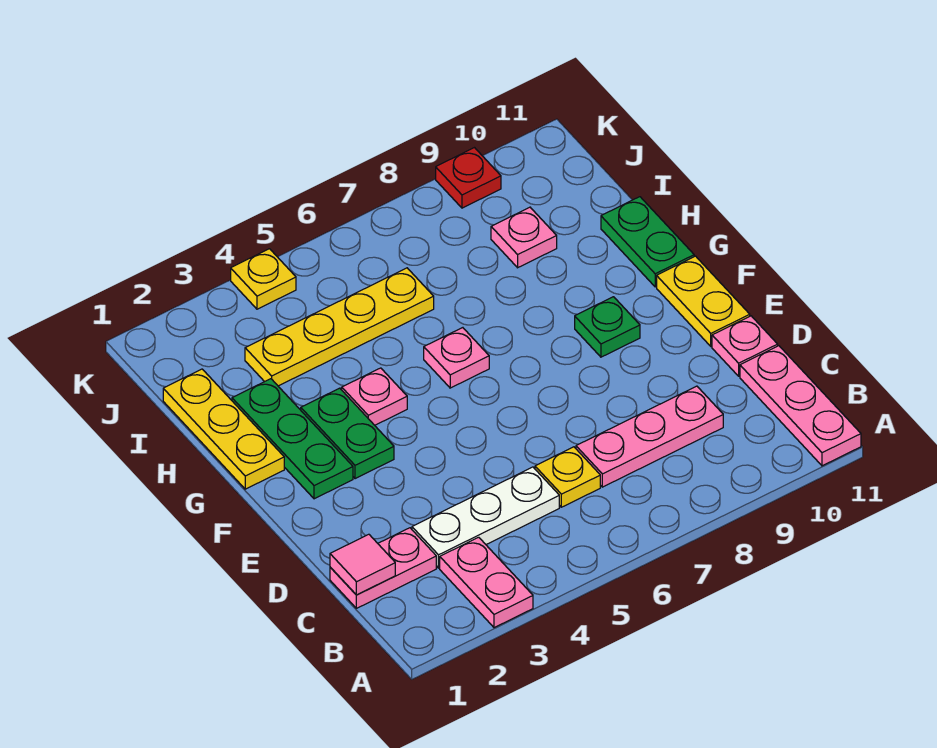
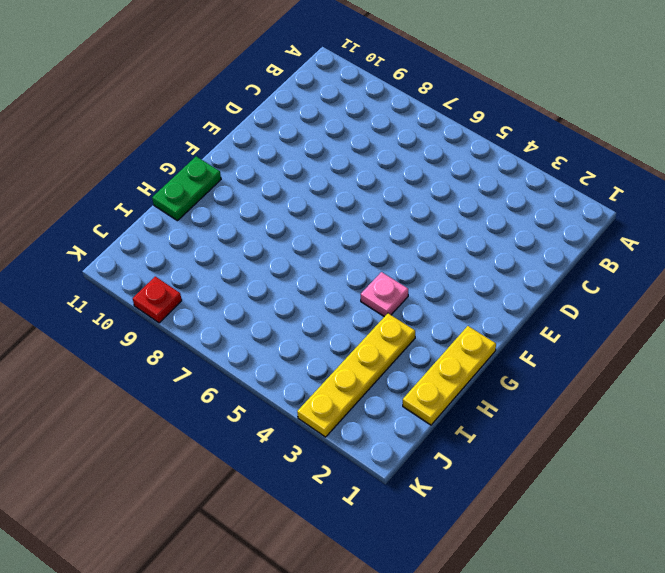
yellow 1x4 plate [297,313,415,437] -> yellow 1x4 plate turned to [245,268,434,386]
none -> pink 1x2 plate [440,537,533,628]
none -> pink 1x3 plate [740,346,861,466]
none -> pink 1x2 plate [330,528,436,608]

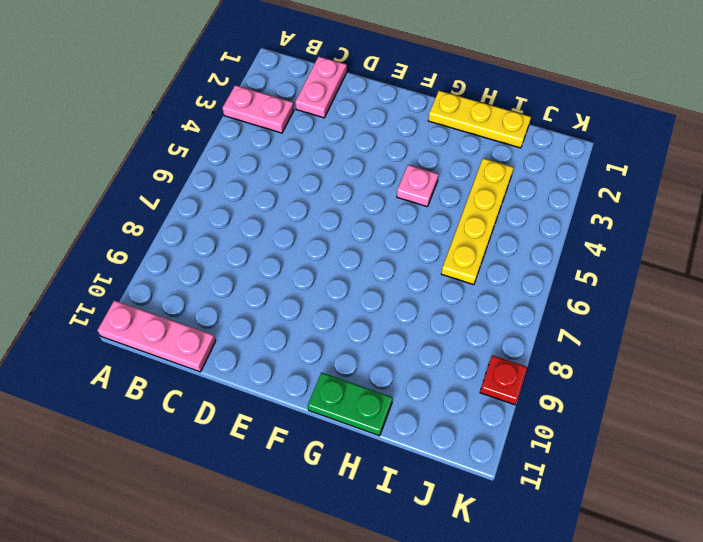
none -> white 1x3 plate [412,467,559,568]
none -> yellow 1x1 plate [535,447,600,507]
none -> pink 1x3 plate [576,386,723,487]

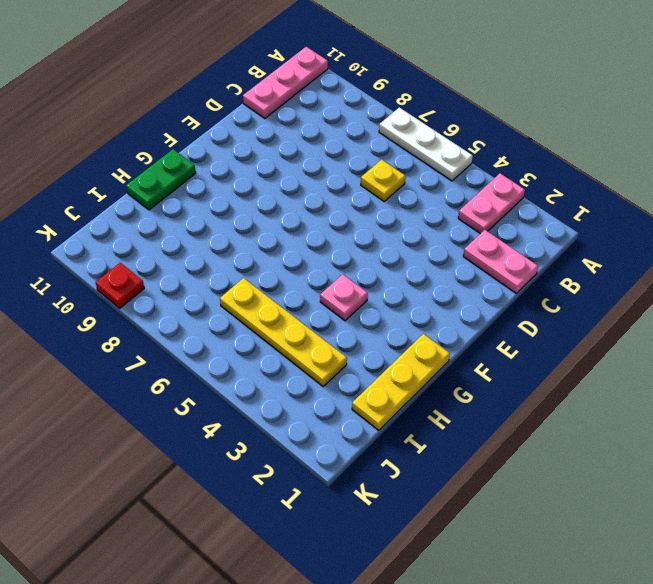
white 1x3 plate [379,107,473,181] -> white 1x3 plate moved to [412,467,559,568]
none -> pink 1x3 plate [576,386,723,487]
none -> pink 1x1 plate [712,316,778,376]
none -> yellow 1x2 plate [657,256,750,346]

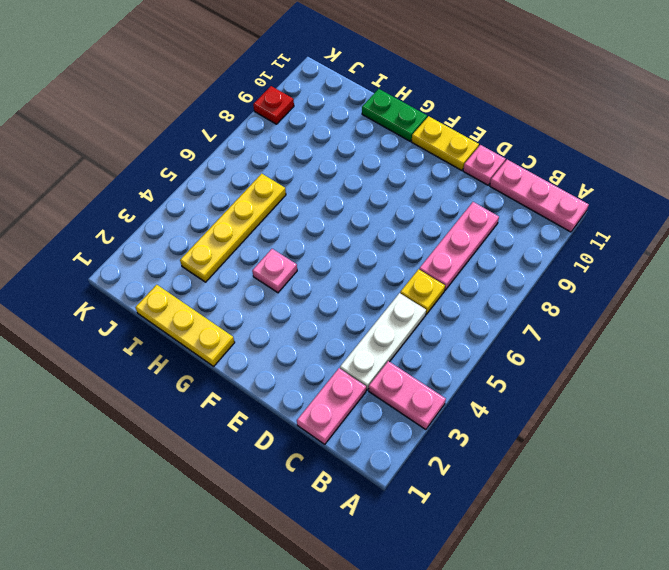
none -> green 1x3 plate [232,379,353,499]
none -> green 1x2 plate [301,388,394,479]
none -> green 1x1 plate [575,297,640,357]

